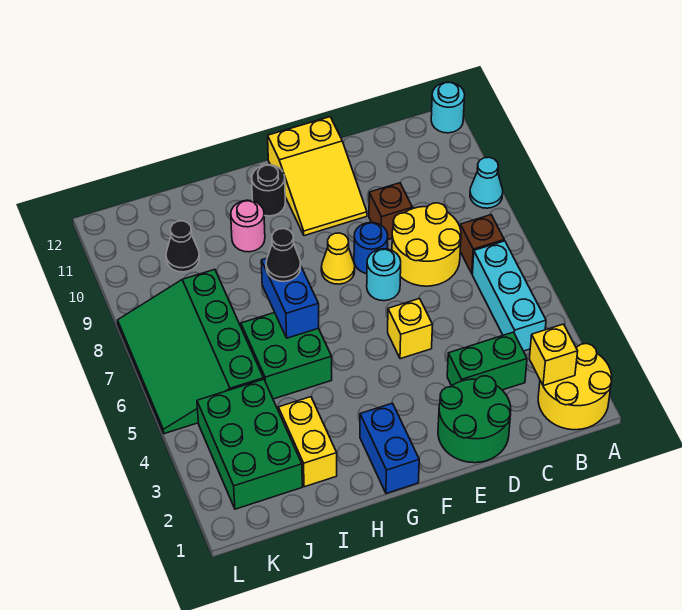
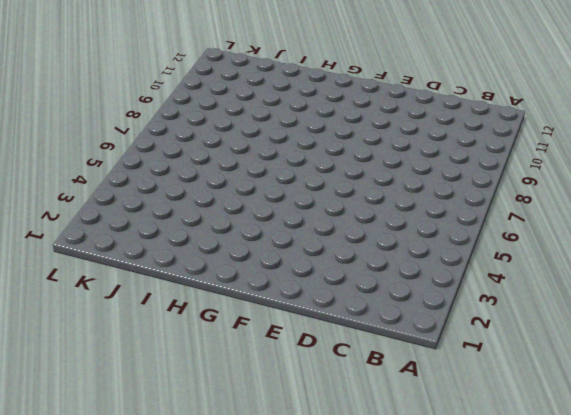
none -> yellow 2x2 round brick [538,344,612,430]
none -> cyan 1x1 cone [470,157,503,208]
none -> cyan 1x1 round brick [431,82,465,133]

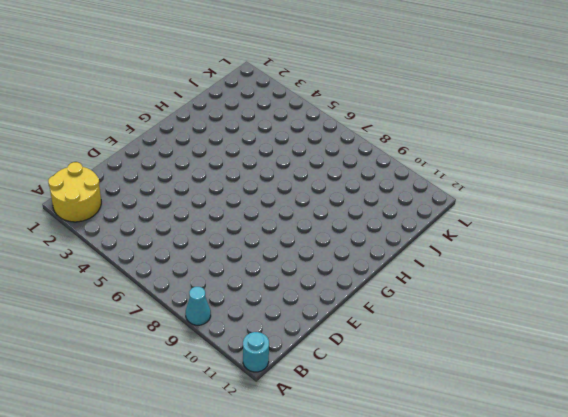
none -> cyan 1x3 brick [472,241,546,351]
none -> brown 1x1 brick [460,215,504,274]
none -> green 1x2 brick [447,332,527,390]

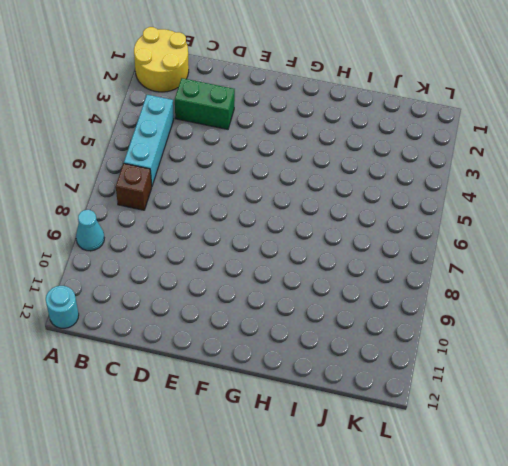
none -> yellow 2x2 round brick [392,203,461,286]
none -> green 2x2 round brick [438,376,511,463]
none -> brown 1x1 brick [369,183,413,239]

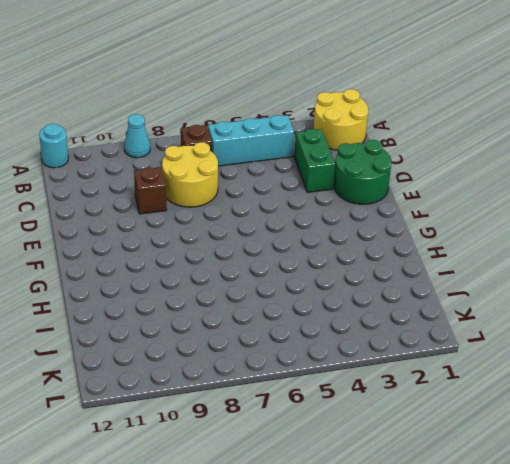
none -> yellow 1x1 brick [388,299,433,359]
none -> cyan 1x1 round brick [367,249,401,301]
none -> blue 1x1 round brick [354,222,388,274]

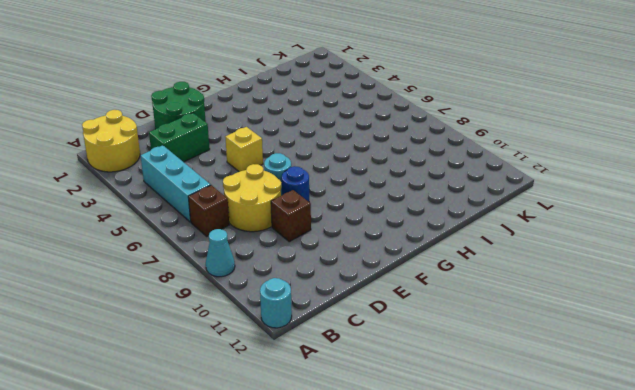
none -> yellow 2x3 slope [268,117,367,236]
none -> yellow 1x1 cone [321,233,355,284]
none -> blue 1x2 brick [360,403,419,494]

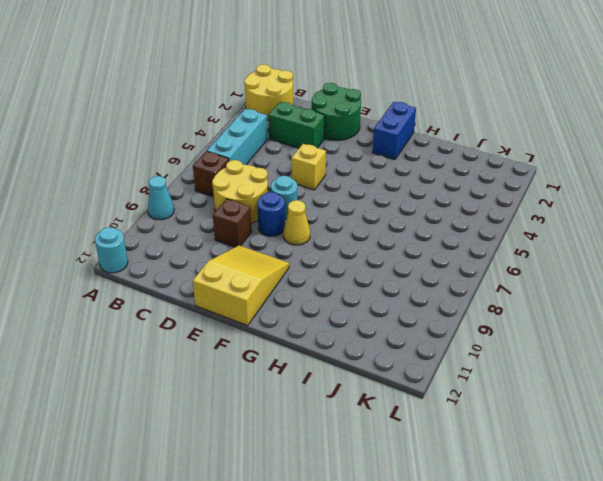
none -> black 1x1 round brick [252,165,285,216]
none -> green 2x2 brick [241,312,332,399]
none -> pink 1x1 round brick [231,200,265,252]

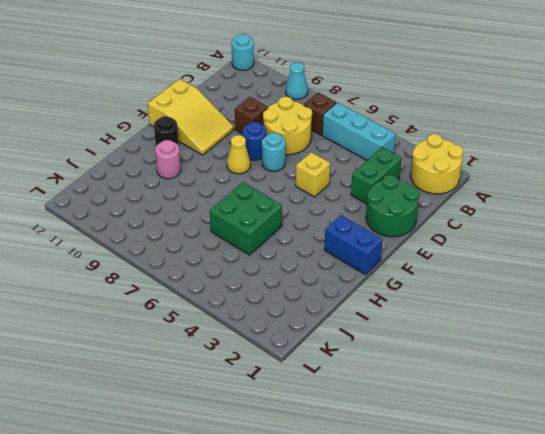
none -> yellow 1x2 brick [278,397,337,487]
none -> green 2x3 brick [197,379,302,509]
none -> green 3x4 slope [118,269,264,434]

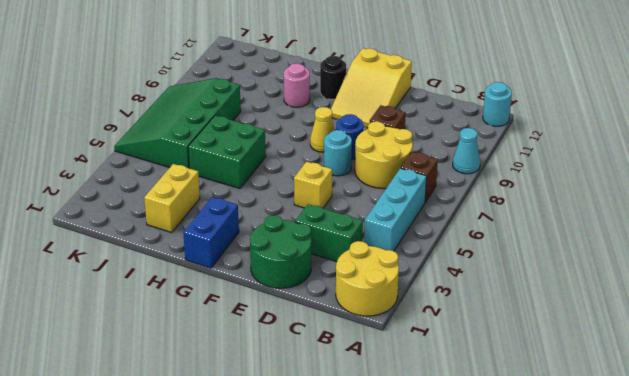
none -> green 2x3 brick [197,379,302,509]
none -> black 1x1 cone [166,221,199,272]
none -> yellow 1x1 brick [529,324,578,386]

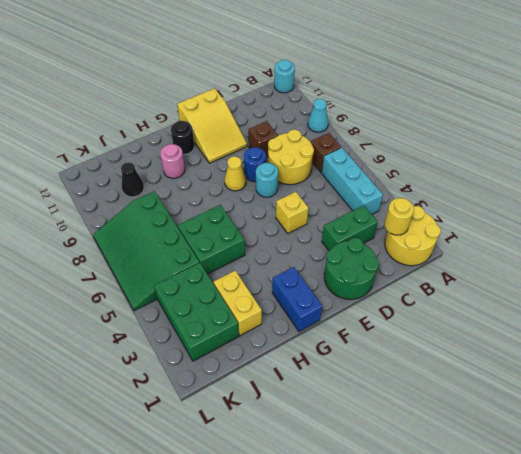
yellow 1x1 round brick [384,198,414,235] -> yellow 1x1 brick [529,324,578,386]
none -> blue 1x2 brick [261,258,319,338]
none -> black 1x1 cone [266,229,301,281]

